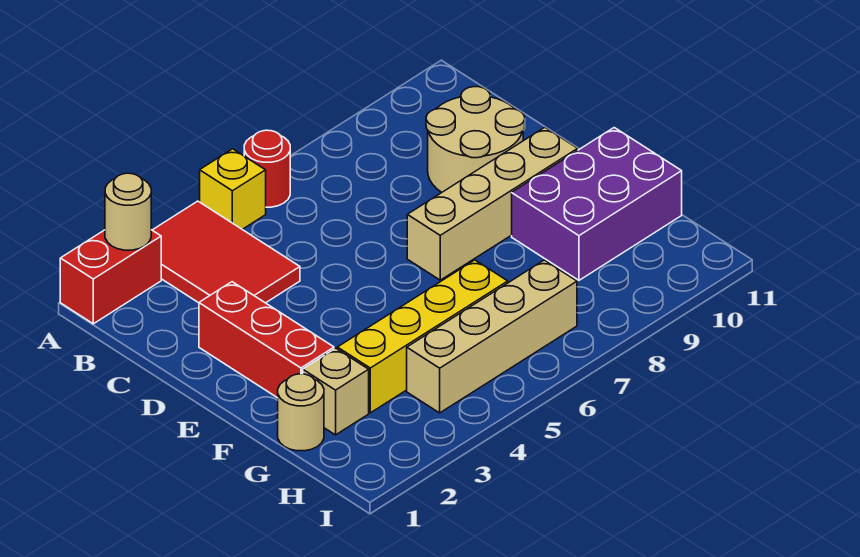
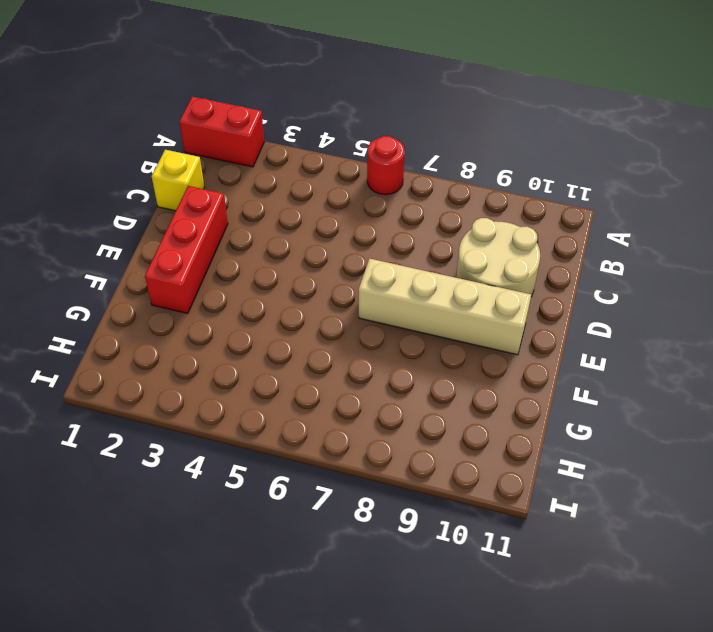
yellow 1x1 brick [152,150,205,211] -> yellow 1x1 brick moved to [200,149,266,229]
none -> red 2x3 tile [153,201,300,303]
none -> purple 2x3 brick [512,128,682,280]
none -> tan 1x1 round brick [278,374,324,451]

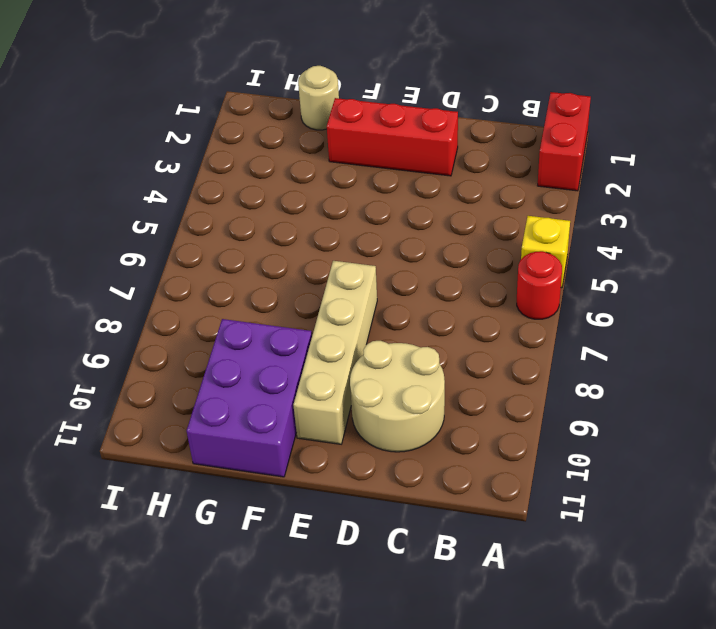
none -> red 2x3 tile [153,201,300,303]
none -> tan 1x1 brick [303,348,369,435]
none -> yellow 1x4 brick [337,260,508,413]

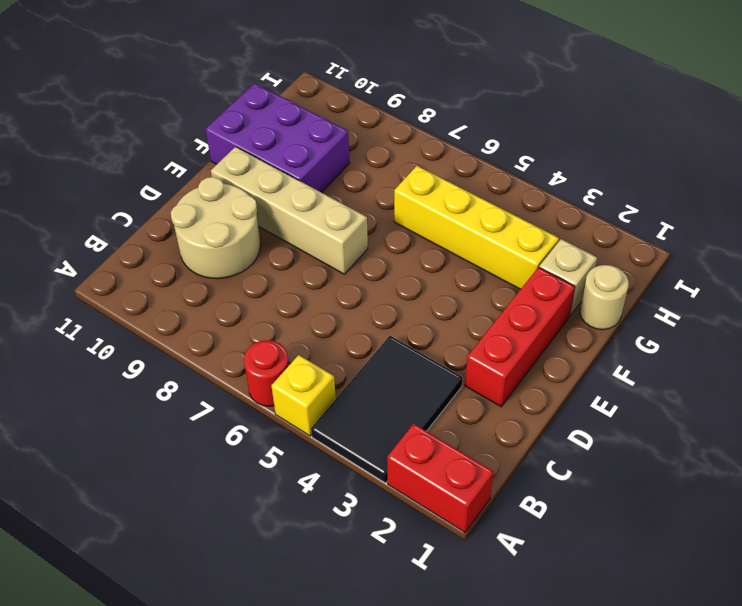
black 2x3 tile [311,336,463,483] -> red 2x3 tile [153,201,300,303]
none -> tan 1x4 brick [407,260,577,413]
none -> tan 1x1 round brick [105,173,151,250]

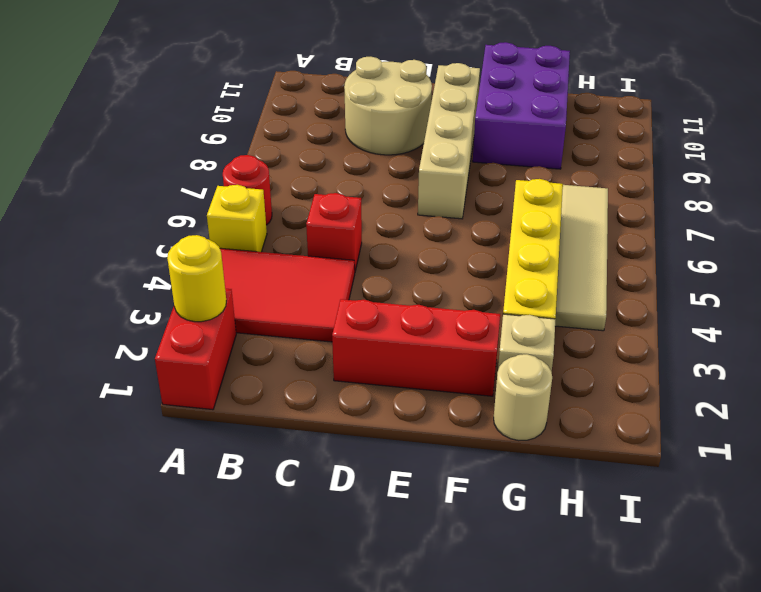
yellow 1x1 round brick [167,235,226,322] -> tan 1x1 round brick [105,173,151,250]
red 1x1 brick [306,193,362,271] -> none
tan 1x4 tile [555,185,608,331] -> tan 1x4 brick [407,260,577,413]

